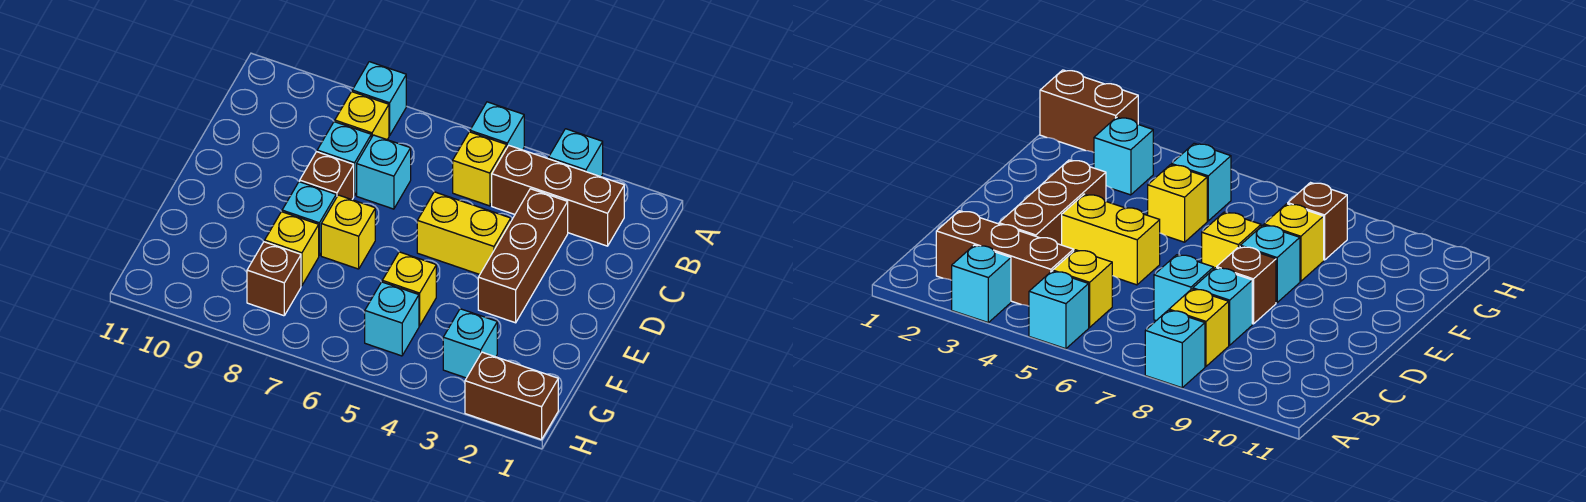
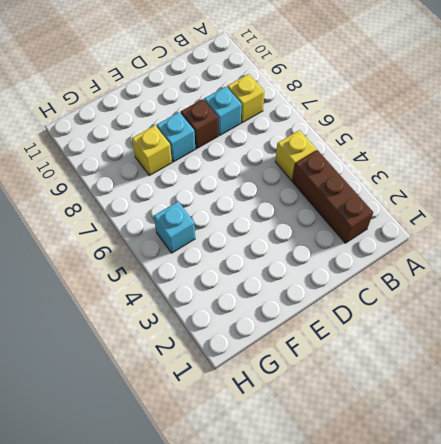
none -> cyan 1x1 brick [549,129,603,177]
none -> cyan 1x1 brick [470,102,524,150]
none -> cyan 1x1 brick [352,62,406,136]

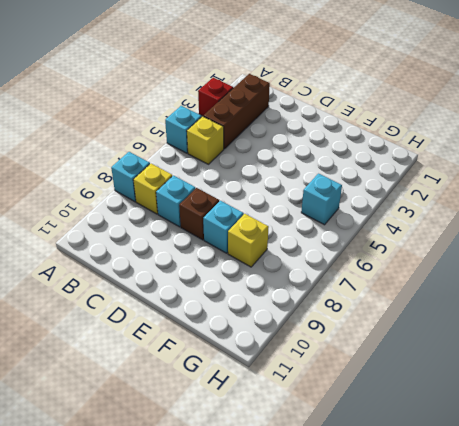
red 1x1 brick [198,78,233,116] -> cyan 1x1 brick [549,129,603,177]
none -> brown 1x3 brick [478,189,568,323]
none -> cyan 1x1 brick [357,135,411,209]
none -> yellow 1x2 brick [417,192,511,275]

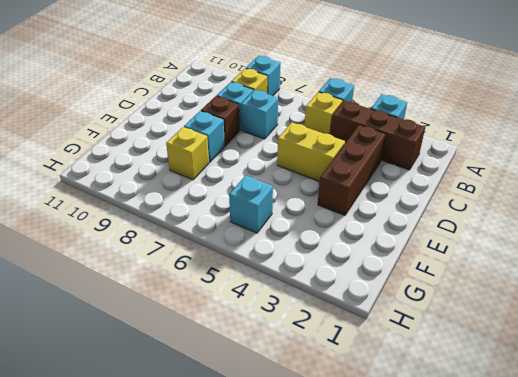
none -> yellow 1x1 brick [321,195,375,269]
none -> yellow 1x1 brick [382,252,436,326]
none -> cyan 1x1 brick [443,309,497,378]

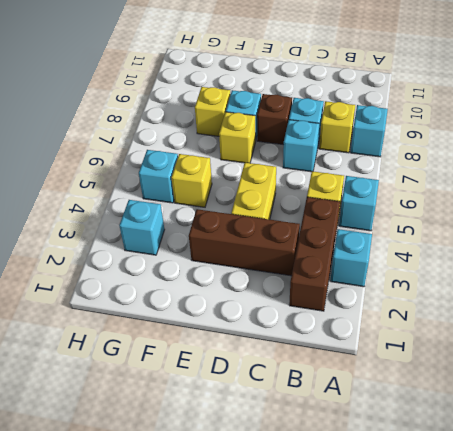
none -> brown 1x1 brick [247,242,301,316]
none -> brown 1x2 brick [465,352,558,440]

